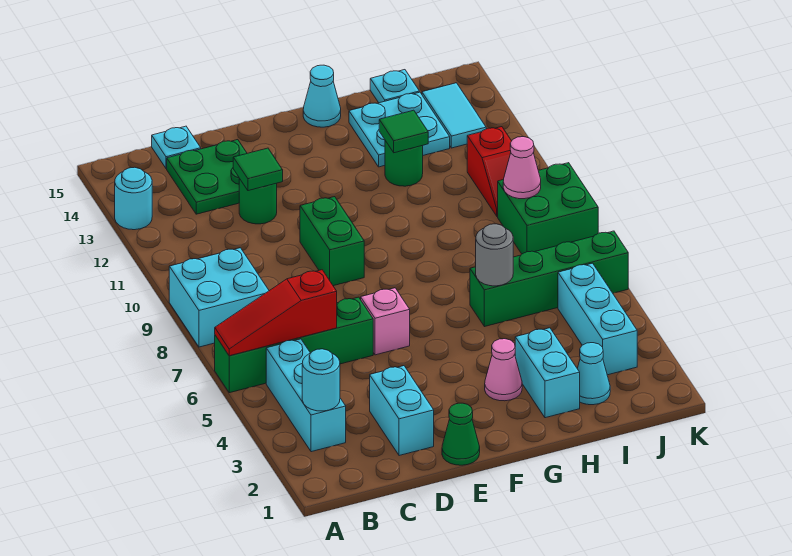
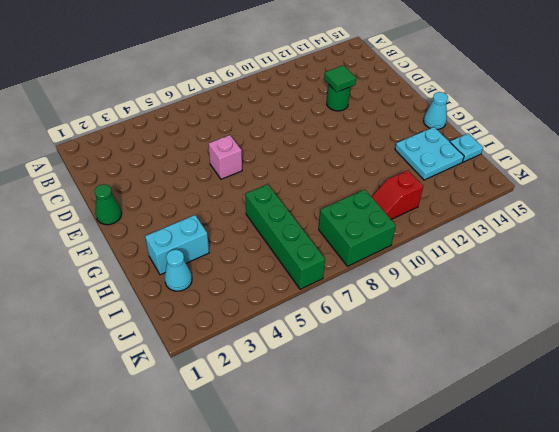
none -> green 1x4 brick [215,297,373,393]
none -> cyan 2x2 brick [169,248,269,347]
none -> cyan 1x1 round brick [115,167,152,230]

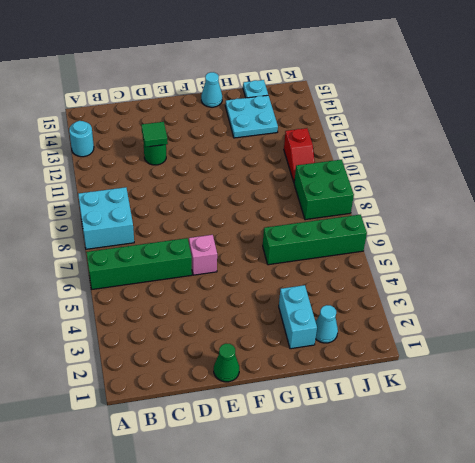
none -> cyan 1x3 brick [266,339,346,452]
none -> green 2x2 plate [167,140,247,214]
none -> cyan 1x1 plate [152,126,201,169]

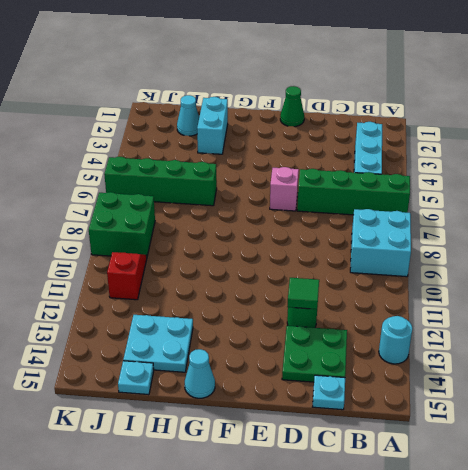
none -> cyan 1x2 brick [370,366,434,456]
none -> green 1x2 brick [300,197,364,286]
none -> pink 1x1 cone [485,339,522,401]

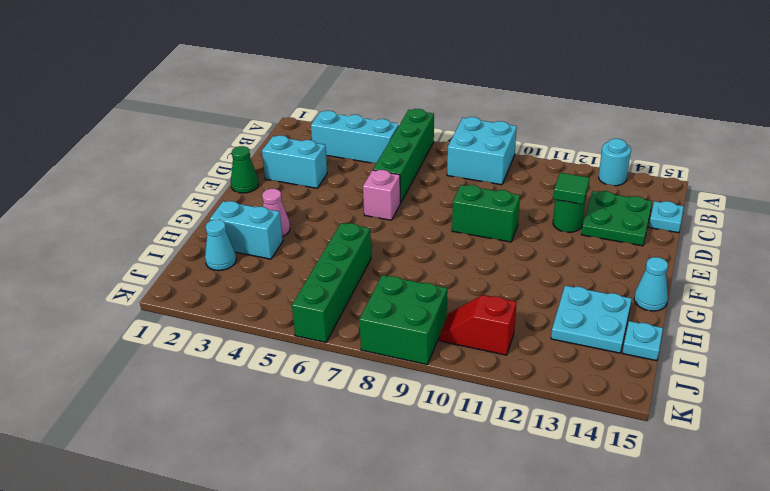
none -> green 1x1 round brick [385,141,423,186]
none -> cyan 1x3 brick [558,263,637,375]
none -> cyan 1x2 tile [422,83,486,148]

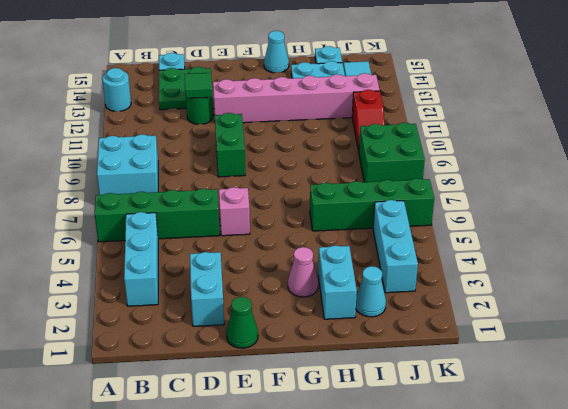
pink 1x6 brick [213,73,380,123] -> green 1x1 round brick [385,141,423,186]
none -> red 1x3 slope [215,270,337,356]
none -> cyan 1x1 round brick [302,349,340,411]
none -> grey 1x1 round brick [476,224,513,286]

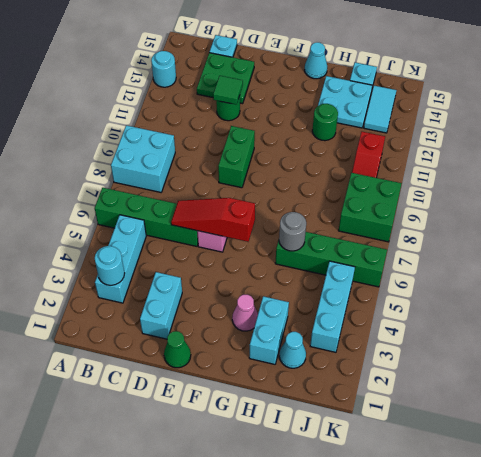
red 1x3 slope [171,198,255,242] -> red 1x3 slope moved to [215,270,337,356]
none -> green 1x1 tile [379,110,428,153]
none -> pink 1x1 cone [503,137,541,199]

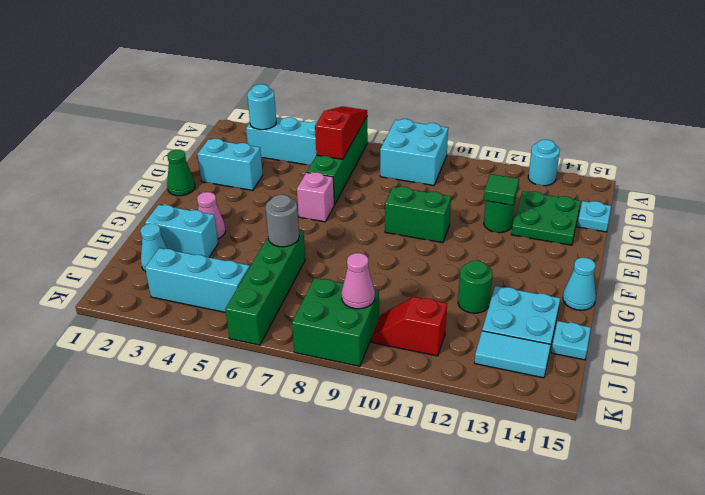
none -> green 1x1 tile [379,110,428,153]

